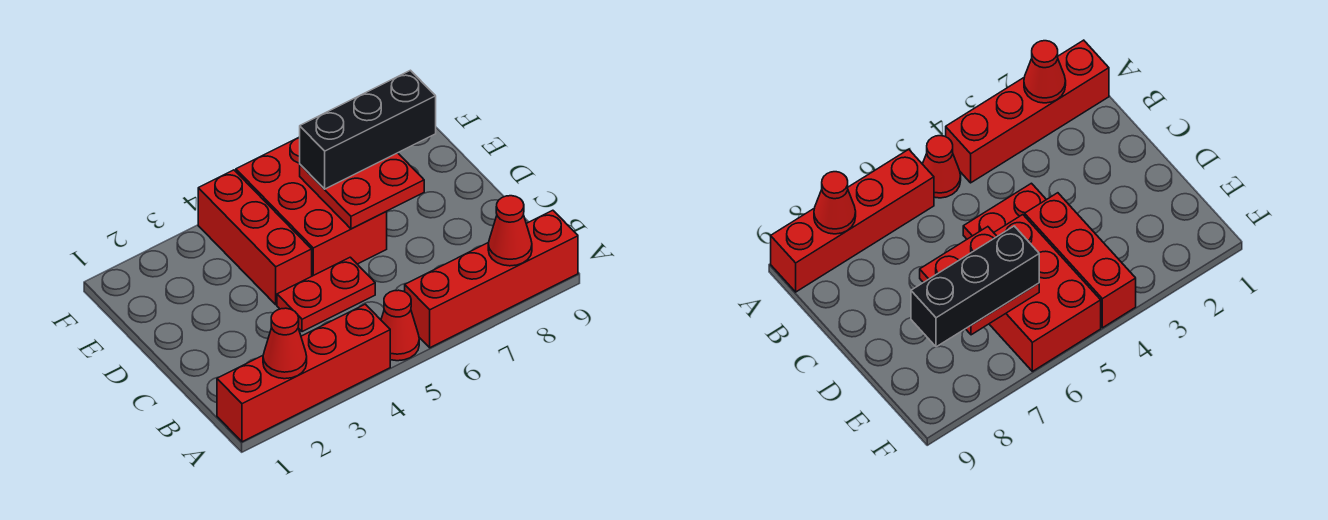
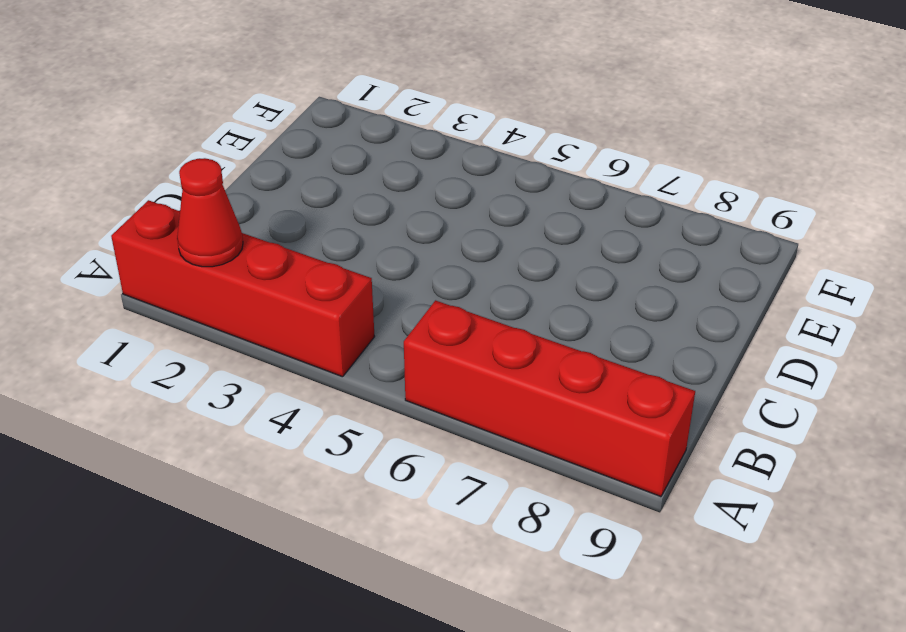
none -> red 1x1 cone [381,290,419,361]
none -> red 1x2 plate [277,257,375,332]

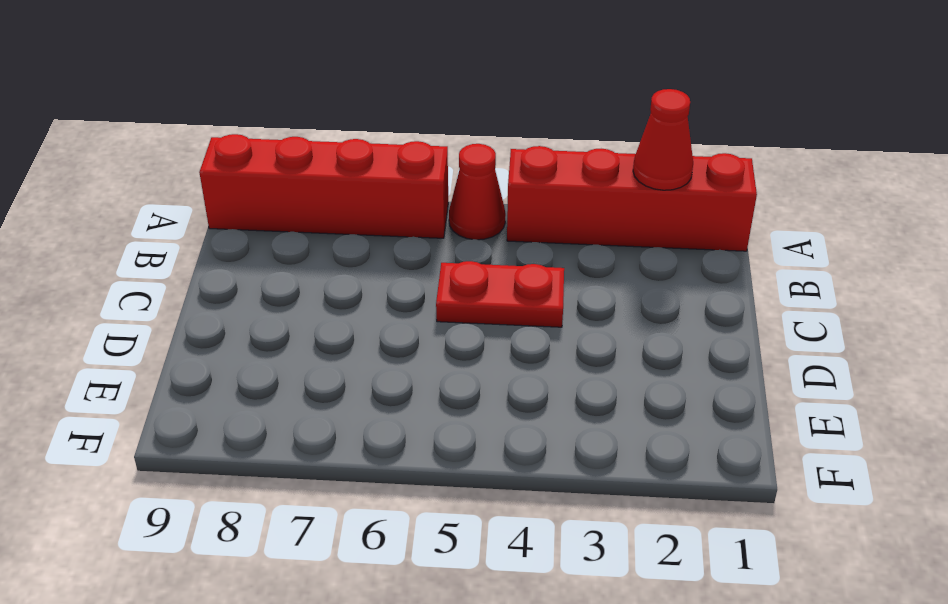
none -> red 1x3 brick [198,170,312,305]
none -> red 2x3 brick [236,137,387,276]

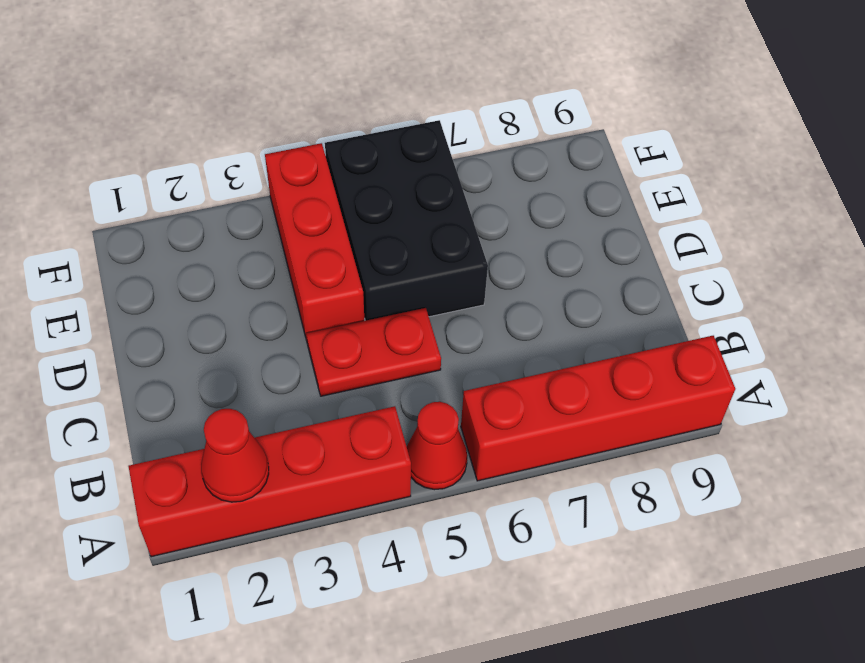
black 2x3 brick [325,120,488,321] -> red 2x3 brick [236,137,387,276]
none -> red 1x1 cone [488,196,532,266]
none -> red 2x2 plate [300,153,424,229]

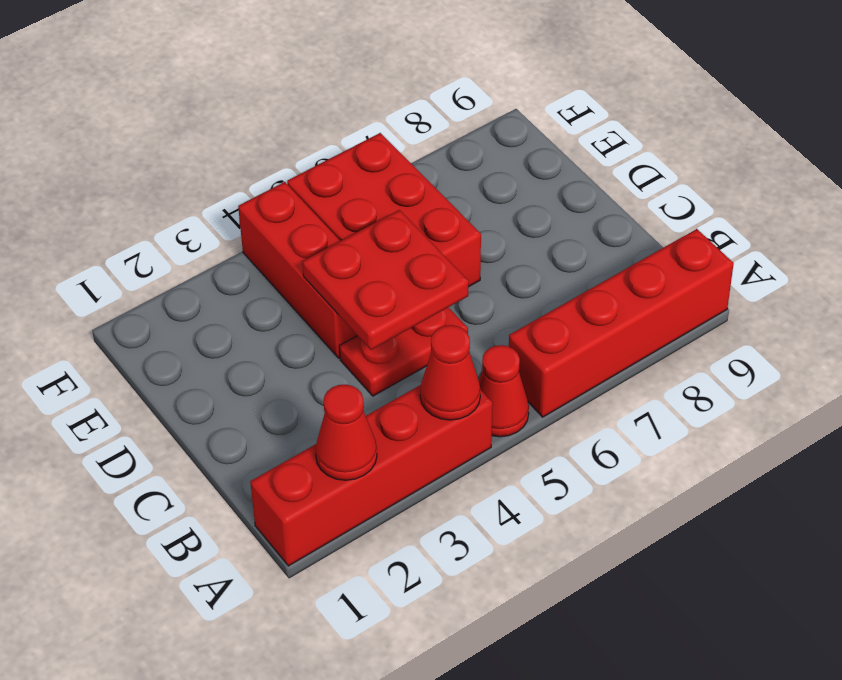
red 1x1 cone [420,325,481,420] -> red 1x1 cone moved to [488,196,532,266]
red 2x2 plate [303,210,469,350] -> red 2x2 plate moved to [300,153,424,229]
none -> black 1x3 brick [300,70,436,189]

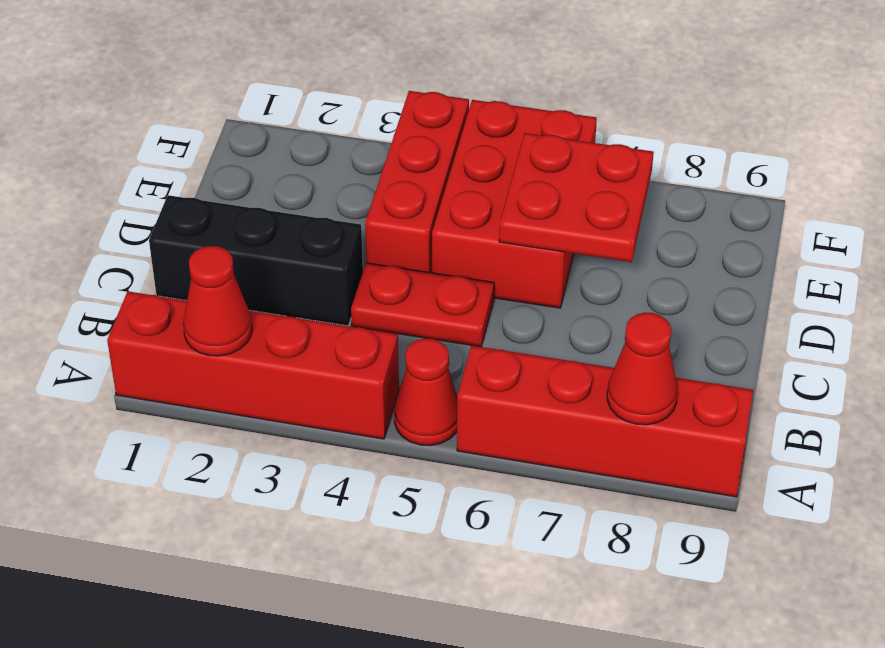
black 1x3 brick [149,195,363,326] -> black 1x3 brick moved to [300,70,436,189]

